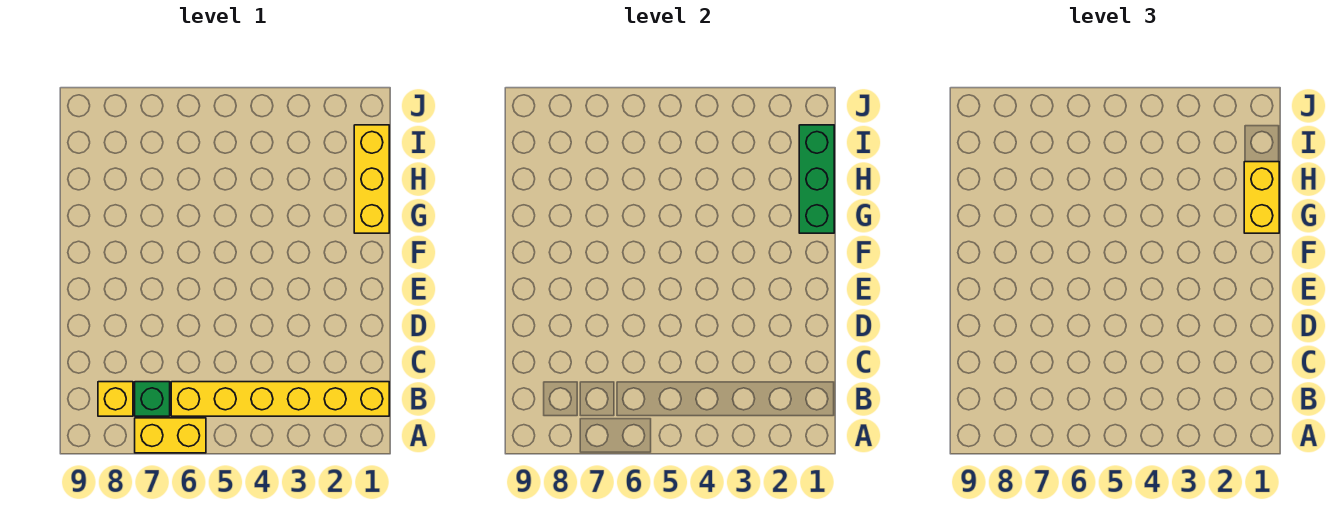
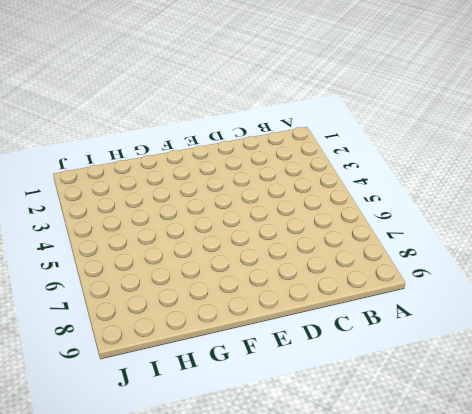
none -> yellow 1x2 brick [135,418,206,453]
none -> yellow 1x6 brick [171,382,389,416]

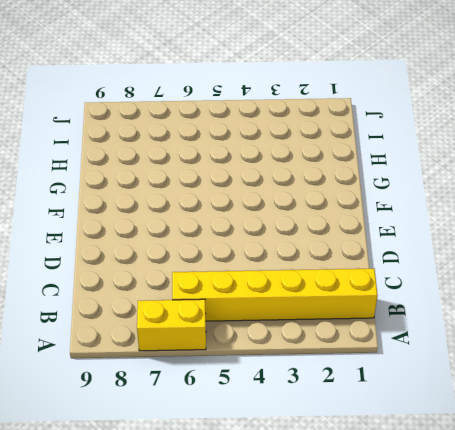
none -> green 1x1 brick [135,382,170,416]
none -> yellow 1x1 brick [98,382,133,416]

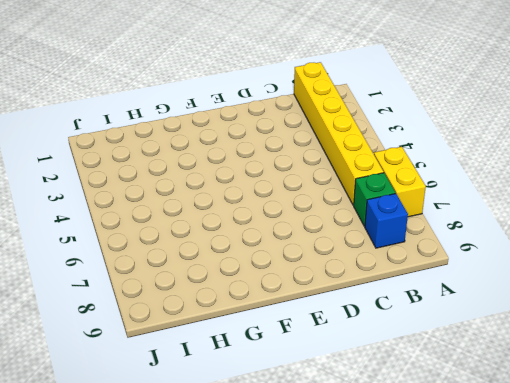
blue 1x1 brick [365,194,408,248] -> yellow 1x1 brick [98,382,133,416]
none -> yellow 1x3 brick [354,125,389,233]
none -> green 1x3 brick [799,125,834,233]

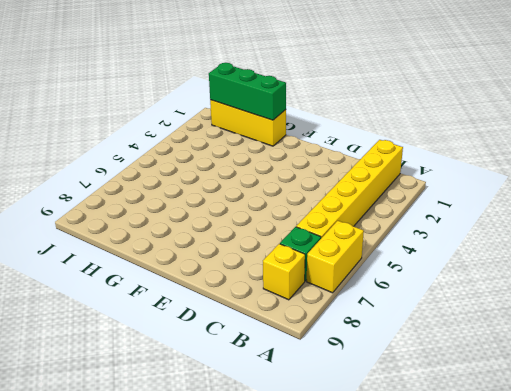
none -> yellow 1x2 brick [1244,162,1279,233]

